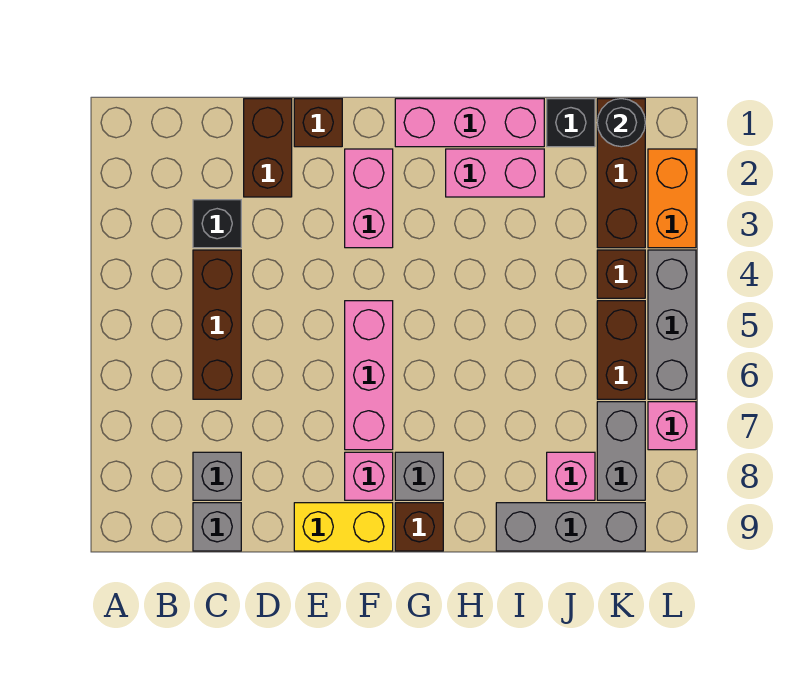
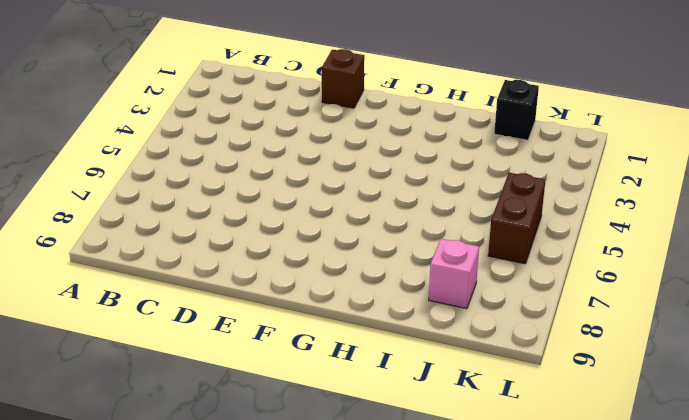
none -> black 1x1 brick [193,200,241,248]
none -> brown 1x3 brick [193,250,241,399]
none -> grey 1x1 brick [193,452,241,500]

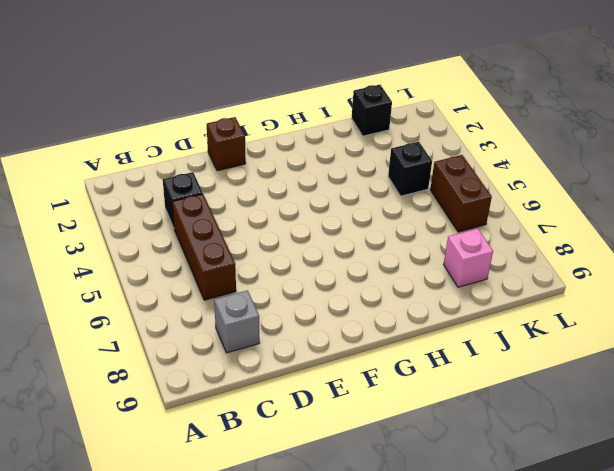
black 1x1 brick [388,142,432,196] -> none
none -> grey 1x1 brick [193,503,241,551]
none -> brown 1x2 brick [244,99,292,197]
none -> yellow 1x2 brick [294,503,393,551]

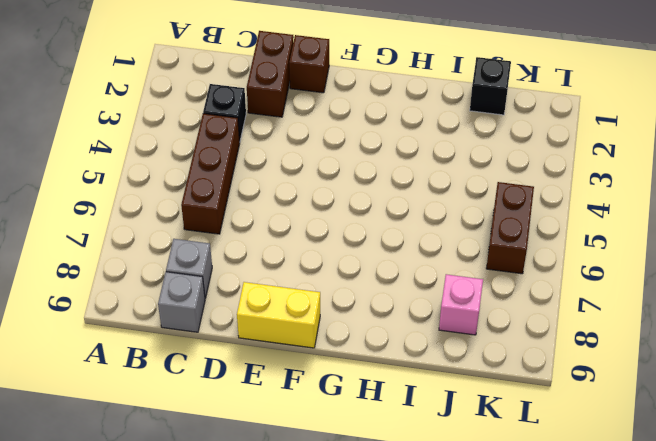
none -> pink 1x2 brick [345,149,393,248]
none -> pink 1x3 brick [345,301,393,450]
none -> pink 1x1 brick [345,452,393,500]

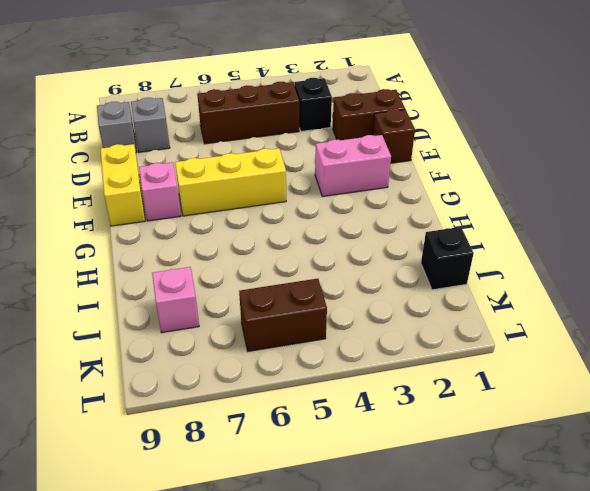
yellow 1x3 brick [175,148,286,216] -> pink 1x3 brick [345,301,393,450]
none -> pink 1x3 brick [395,99,544,147]
none -> grey 1x1 brick [395,452,443,500]
none -> brown 1x1 brick [395,503,443,551]

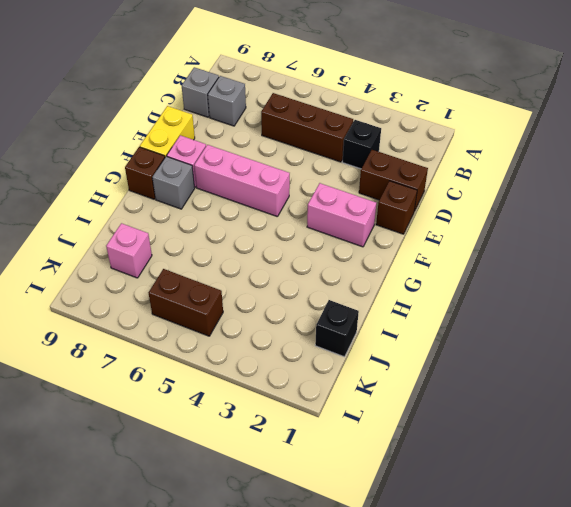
none -> pink 1x3 brick [395,99,544,147]
none -> pink 1x2 brick [446,149,544,197]
none -> grey 1x3 brick [496,503,645,551]

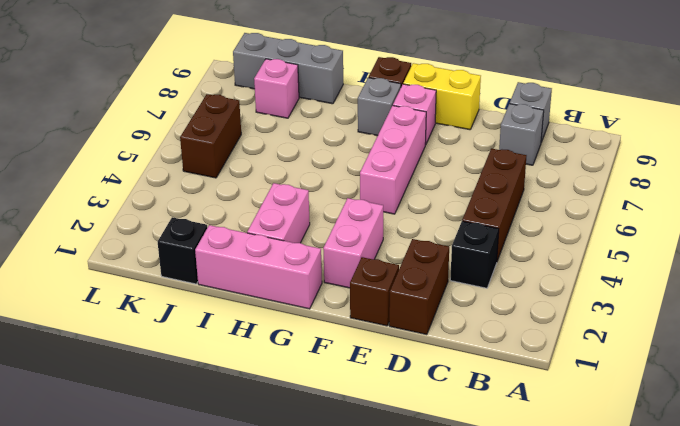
pink 1x2 brick [247,183,310,243] -> pink 1x2 brick turned to [446,149,544,197]
none -> brown 1x3 brick [597,99,645,248]
none -> brown 1x1 brick [597,250,645,298]
none -> grey 1x2 brick [597,402,645,500]

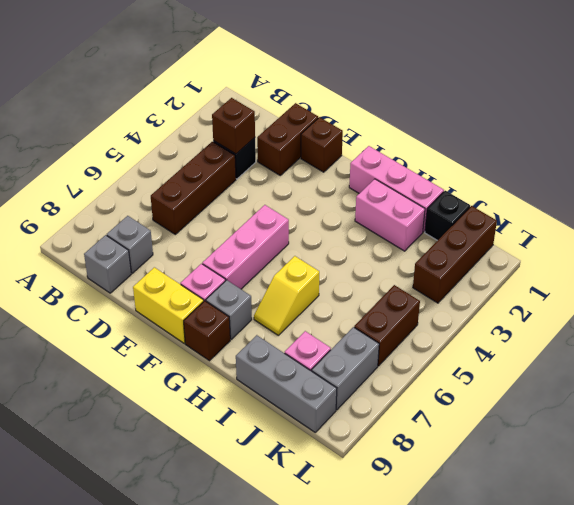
brown 1x1 brick [212,98,255,154] -> brown 1x1 brick moved to [597,250,645,298]
yellow 1x2 slope [254,256,319,335] -> none
none -> pink 1x2 brick [345,149,393,248]
none -> orange 1x2 brick [648,149,696,248]
none -> grey 1x3 brick [648,250,696,399]

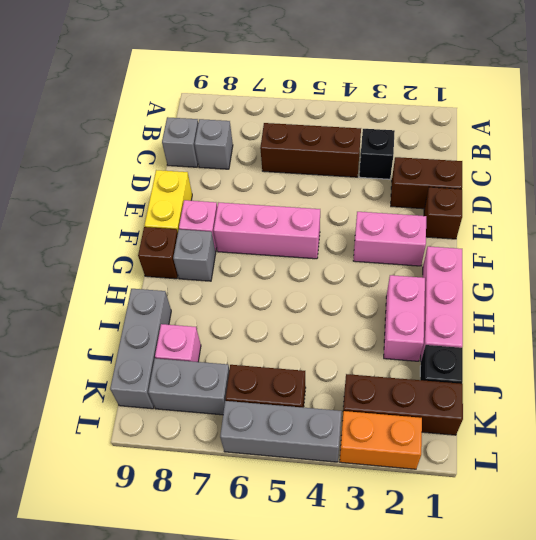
none -> brown 1x1 brick [597,250,645,298]
none -> pink 1x1 brick [648,402,696,450]
none -> black 1x1 round brick [597,99,645,147]

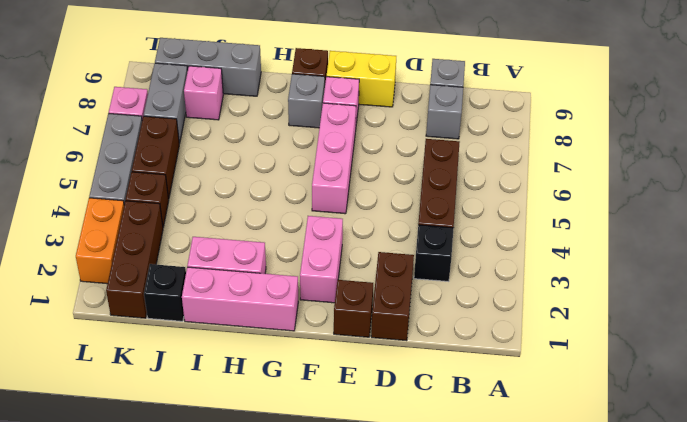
none -> black 1x1 round brick [597,99,645,147]

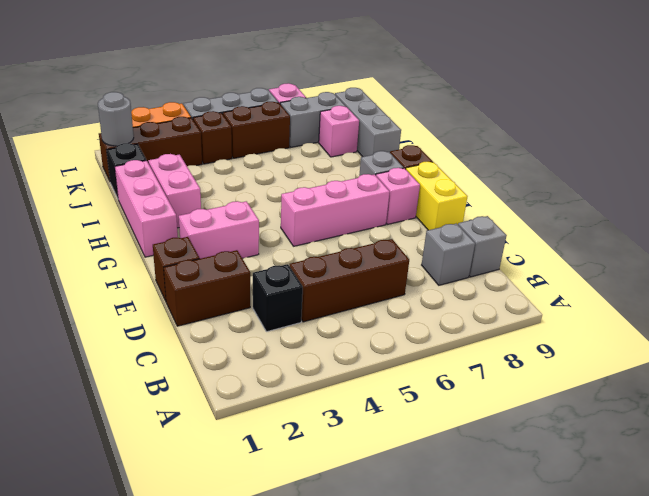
grey 1x1 round brick [98,92,134,146] -> black 1x1 round brick [597,99,645,147]

